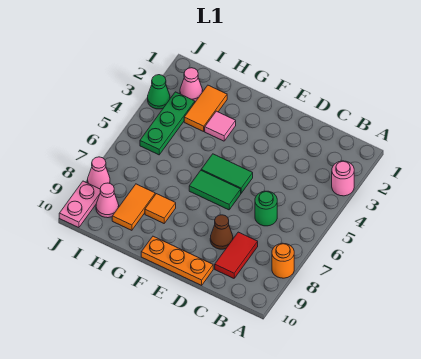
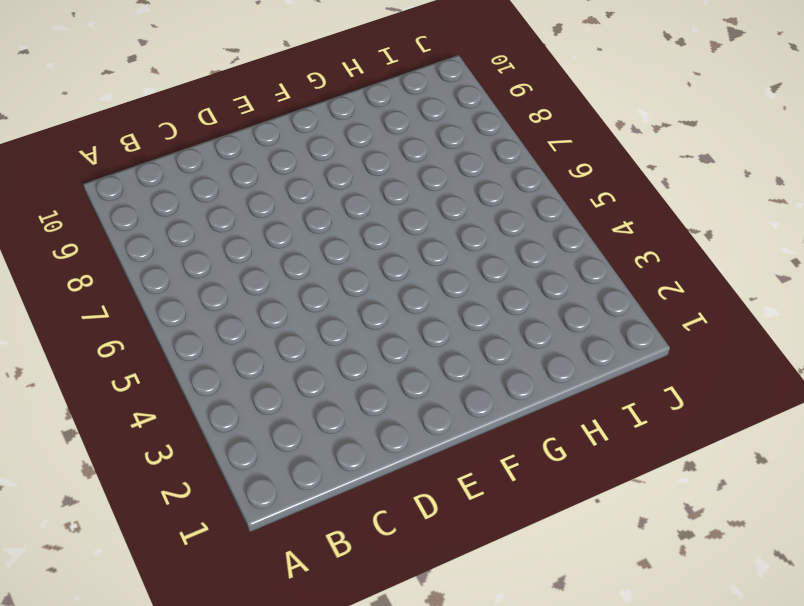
none -> pink 1x1 round brick [332,161,354,196]
none -> orange 1x1 round brick [272,243,294,278]
none -> green 1x1 round brick [255,191,277,226]

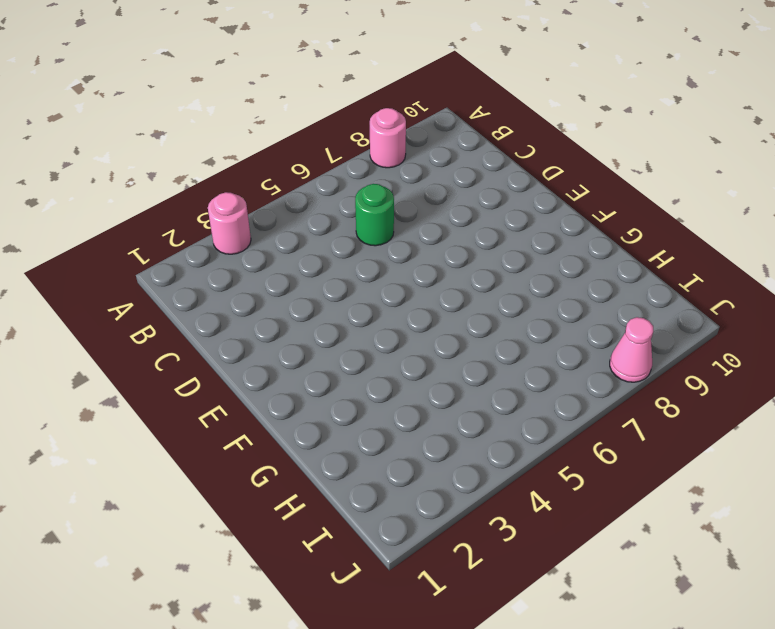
pink 1x1 round brick [370,108,406,168] -> orange 1x1 round brick [272,243,294,278]
none -> red 1x2 tile [215,232,258,278]
none -> brown 1x1 cone [210,215,233,249]
none -> orange 1x3 plate [141,236,213,285]

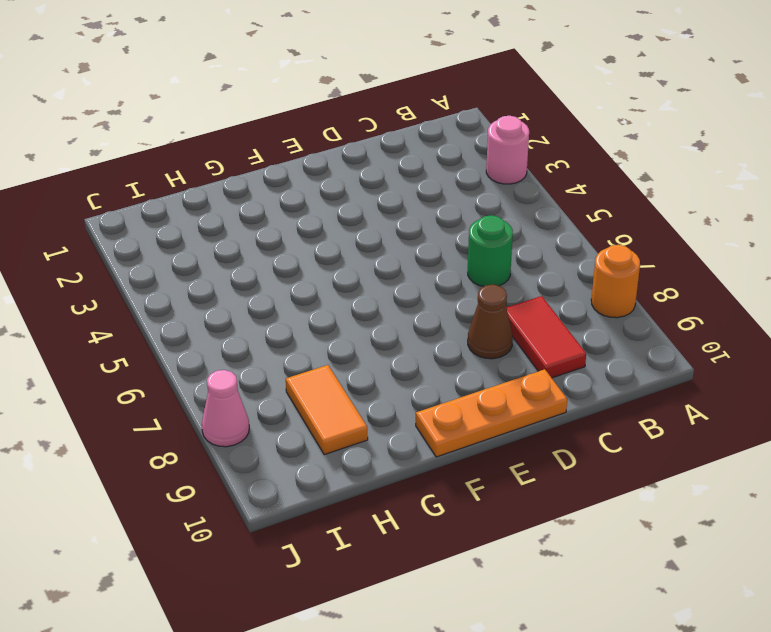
none -> green 1x2 tile [201,154,253,193]
none -> green 1x2 tile [189,171,241,210]
none -> pink 1x1 tile [205,111,236,141]

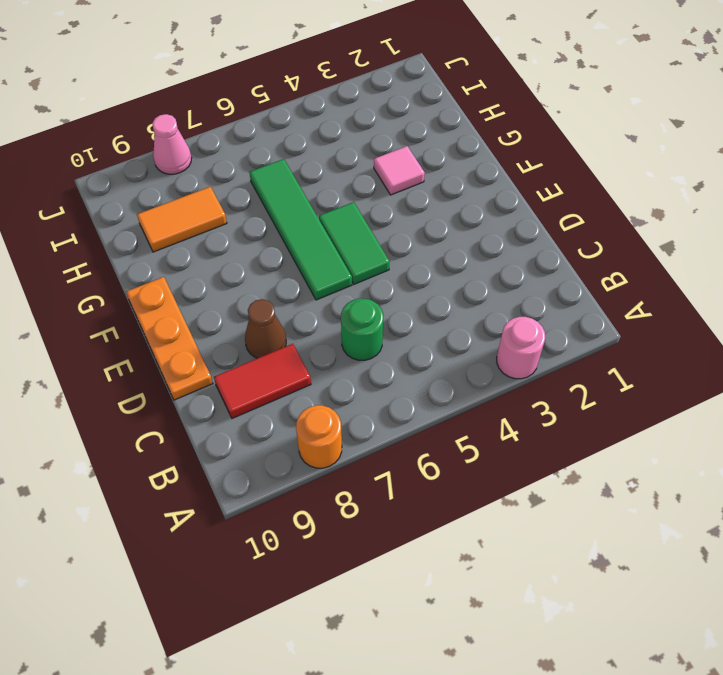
green 1x4 tile [250,159,352,300] -> green 1x2 tile [189,171,241,210]
none -> orange 1x1 tile [145,194,176,223]
none -> orange 1x2 tile [184,85,227,131]
none -> pink 1x1 cone [180,68,203,102]

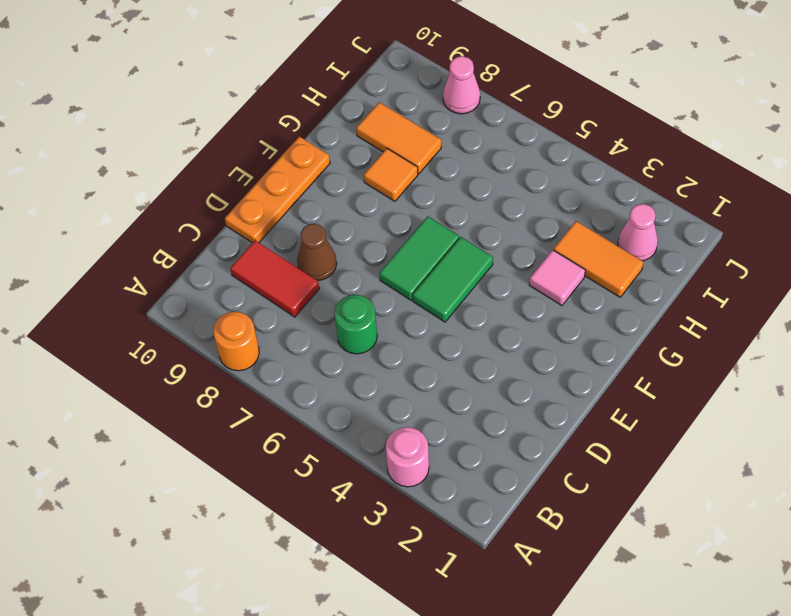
none -> green 1x3 plate [140,92,195,155]
none -> pink 1x1 cone [96,183,119,218]
none -> green 1x1 cone [148,75,170,109]

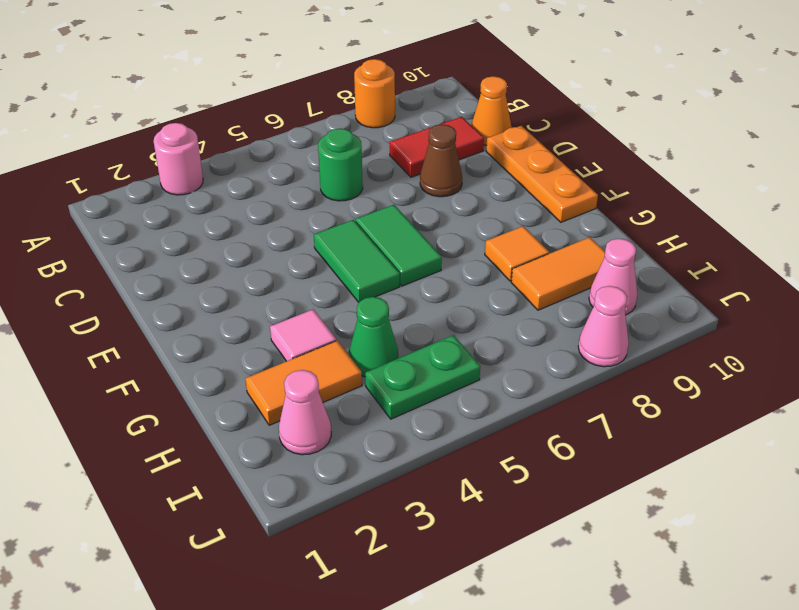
orange 1x1 cone [471,76,512,145] -> none
green 1x1 cone [349,297,398,377] -> green 1x1 cone moved to [148,75,170,109]
green 1x2 plate [365,335,480,419] -> green 1x3 plate [140,92,195,155]
none -> pink 1x2 plate [59,181,100,228]

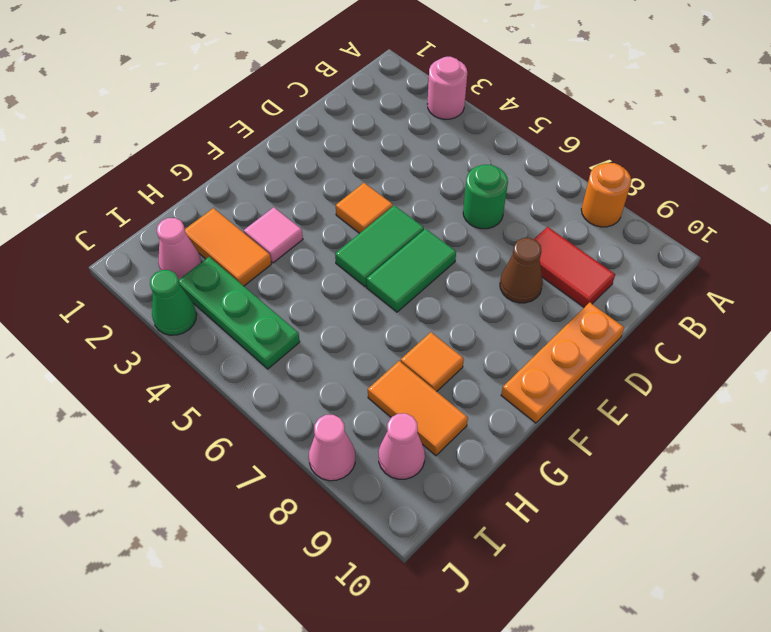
orange 1x1 tile [336,183,393,233] -> none
none -> pink 1x2 plate [59,181,100,228]

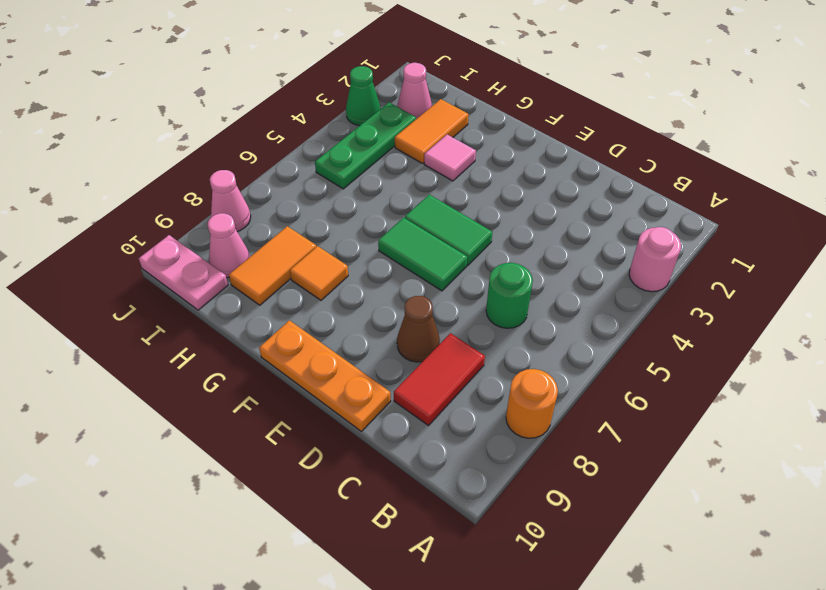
pink 1x2 plate [139,235,228,310] -> pink 1x2 plate turned to [59,181,100,228]

